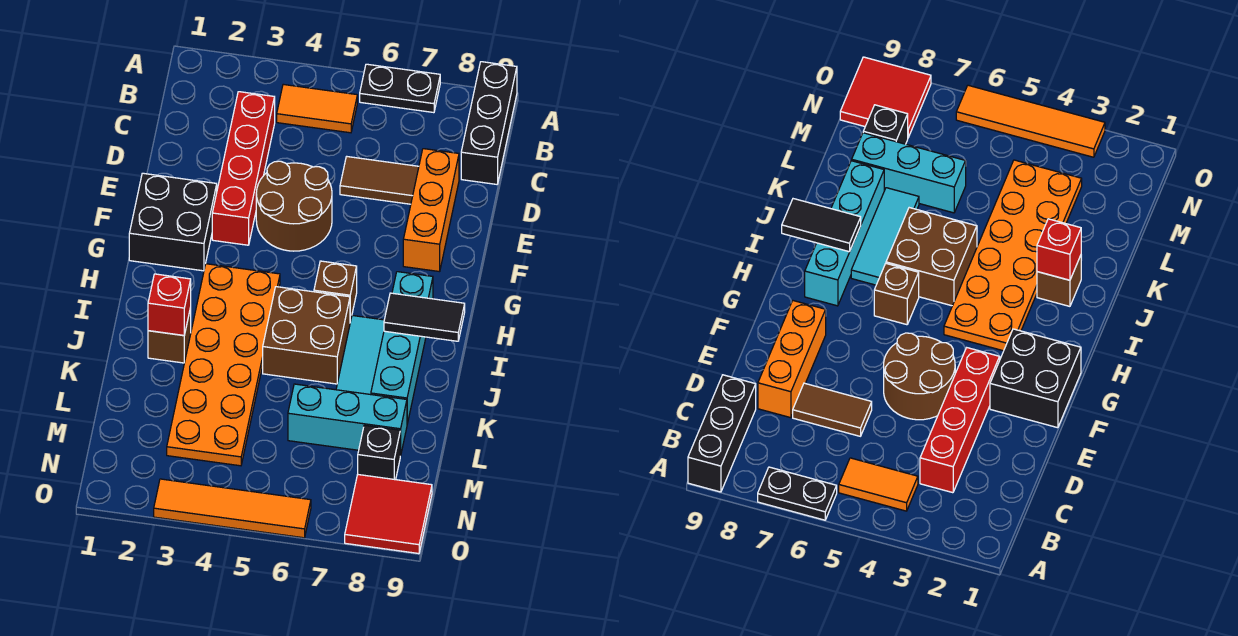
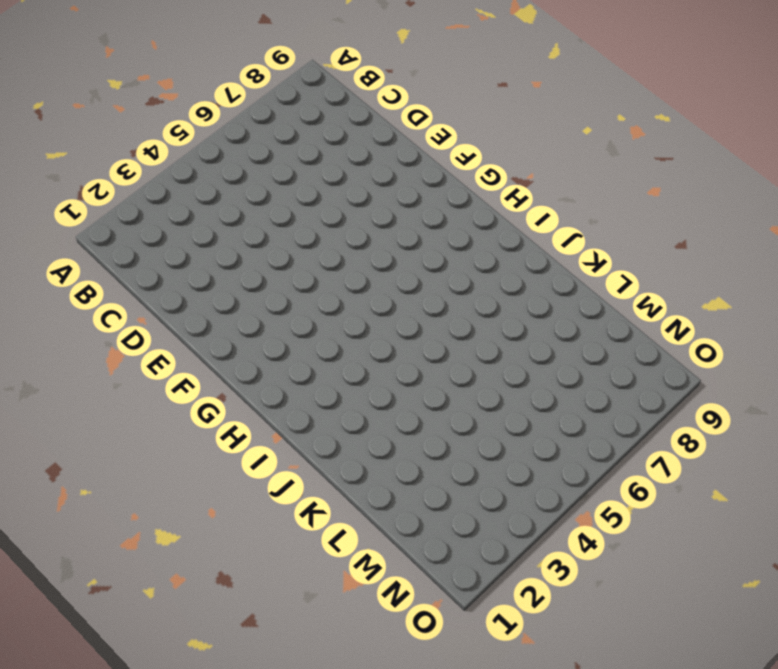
none -> black 1x2 plate [360,64,440,113]
none -> black 1x3 brick [461,62,517,184]
none -> orange 1x2 tile [277,84,357,133]

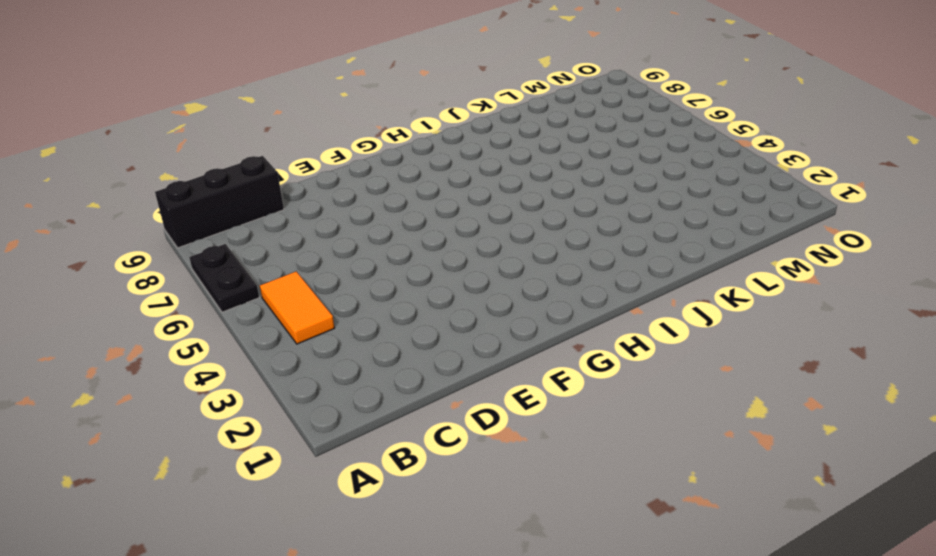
none -> red 1x4 brick [212,92,275,245]
none -> brown 1x2 tile [340,157,419,204]
none -> orange 1x3 brick [403,149,459,272]

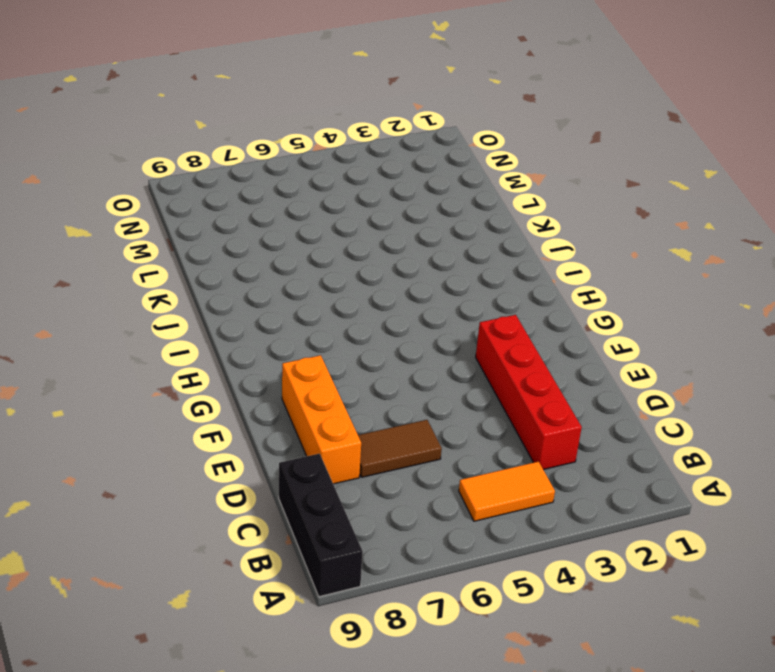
none -> black 1x2 plate [360,64,440,113]
none -> brown 2x2 round brick [256,161,332,251]
none -> black 2x2 brick [129,173,217,271]

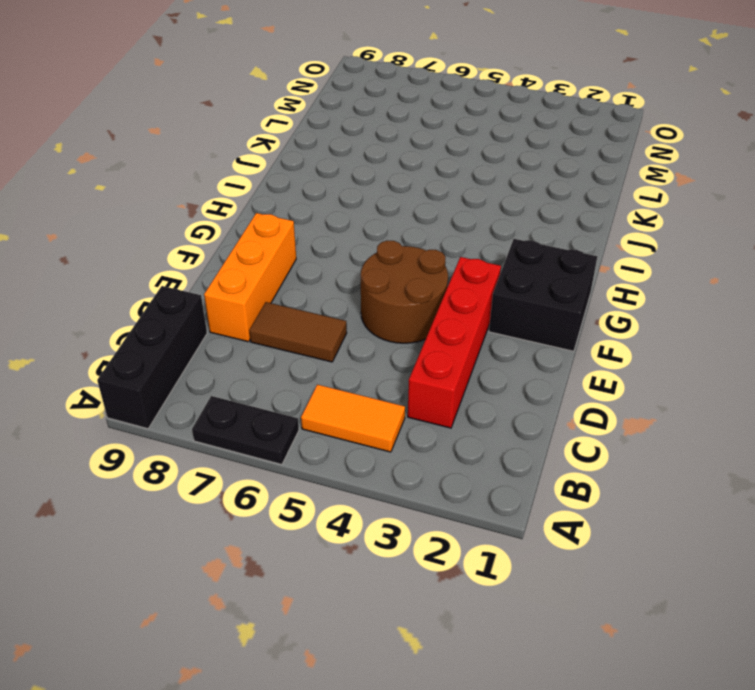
none -> orange 2x6 plate [167,264,280,466]
none -> brown 1x1 brick [314,261,357,322]
none -> cyan 1x4 brick [371,272,433,424]

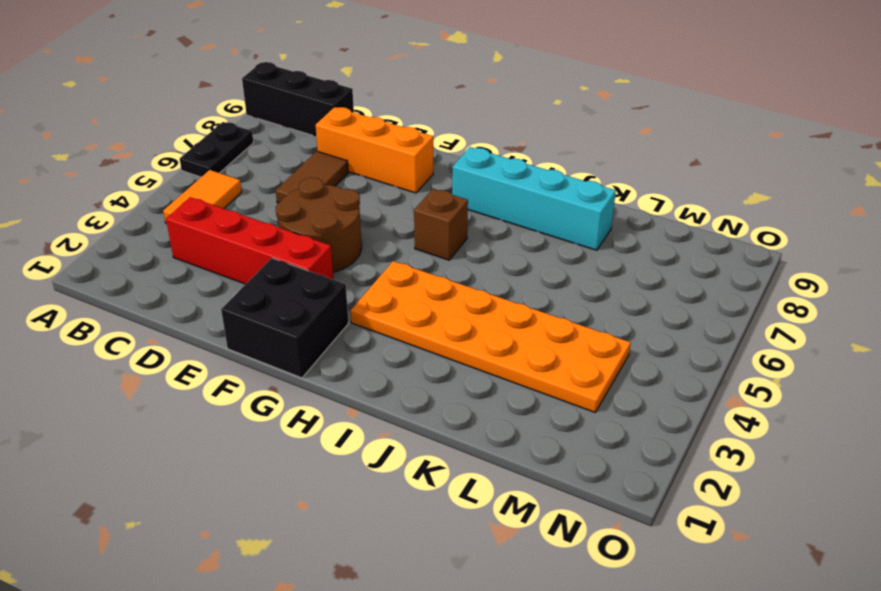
none -> brown 2x2 brick [263,287,350,384]
none -> cyan 1x3 tile [336,316,384,395]
none -> brown 1x1 brick [148,308,191,363]

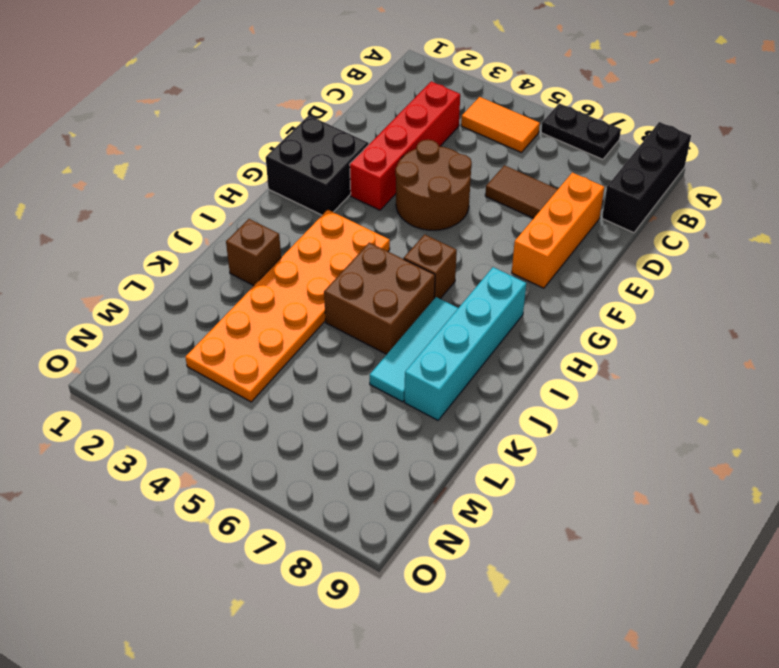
none -> cyan 1x3 brick [288,384,407,456]
none -> black 1x1 brick [358,425,400,480]
none -> red 2x2 tile [345,474,432,554]

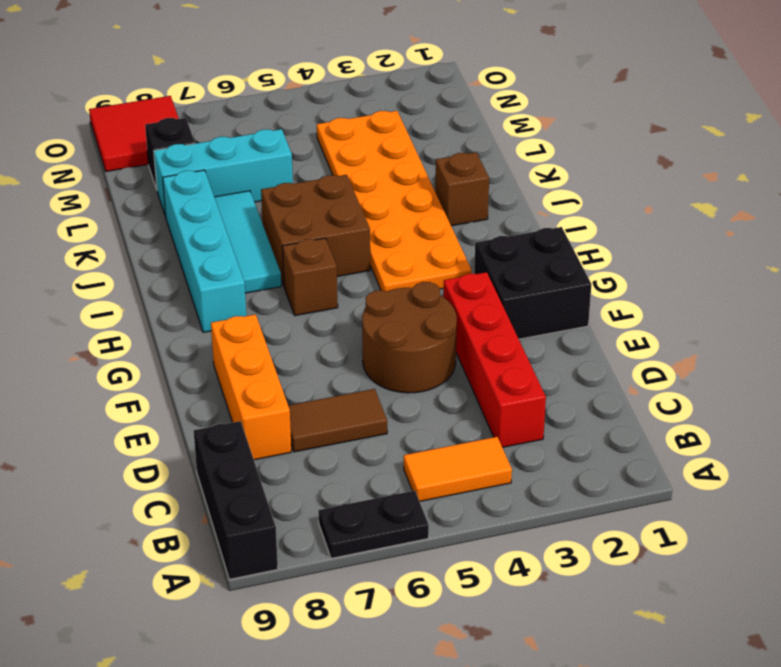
none -> orange 1x4 tile [154,479,311,538]
none -> black 1x2 tile [384,293,465,341]
none -> red 1x1 brick [148,274,191,335]

